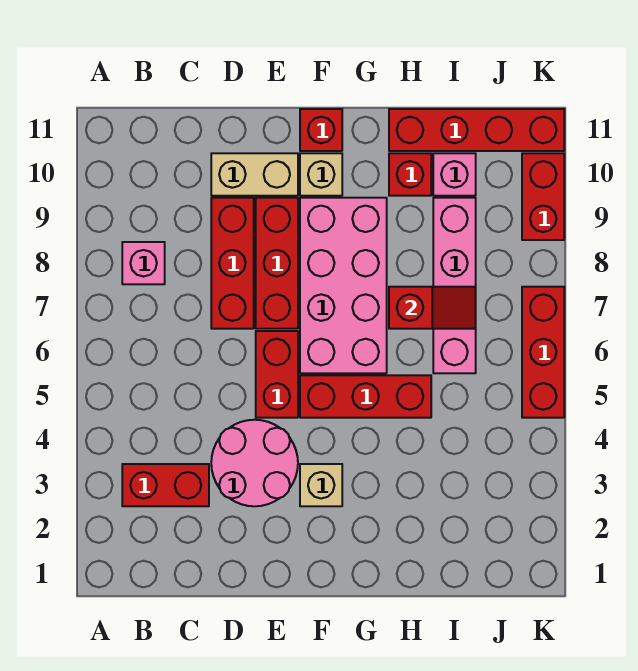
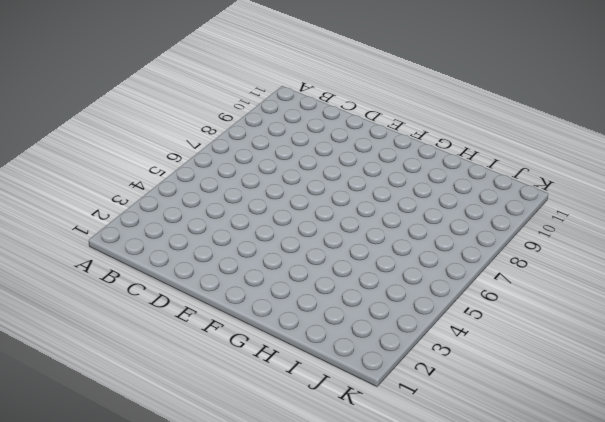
none -> red 1x2 brick [122,464,209,506]
none -> pink 1x1 brick [122,242,165,284]
none -> pink 2x2 round brick [211,420,298,506]

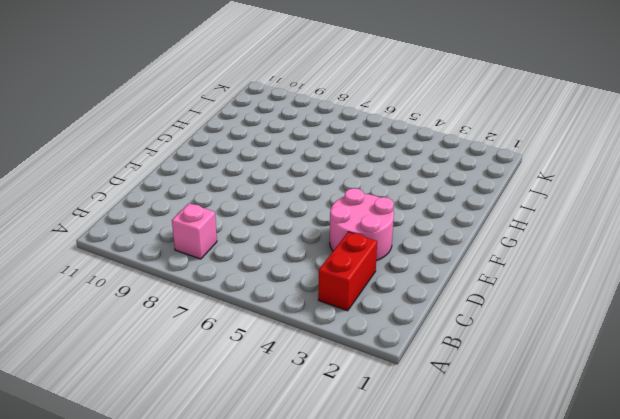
none -> red 1x3 brick [211,198,254,329]
none -> tan 1x2 brick [211,153,298,196]
none -> red 1x2 brick [256,331,298,418]

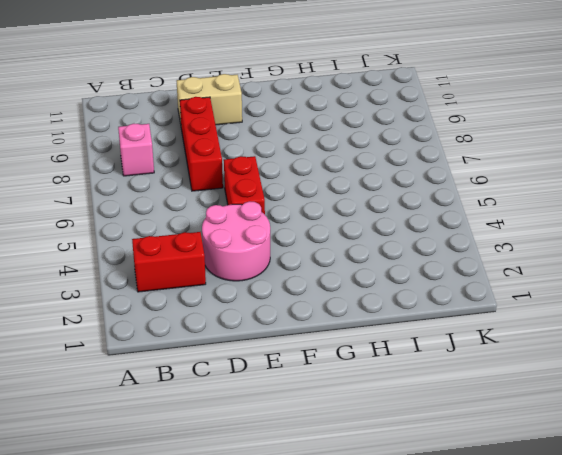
none -> red 1x3 brick [256,198,298,329]
none -> tan 1x1 brick [300,464,342,506]
none -> red 1x3 brick [300,375,431,418]

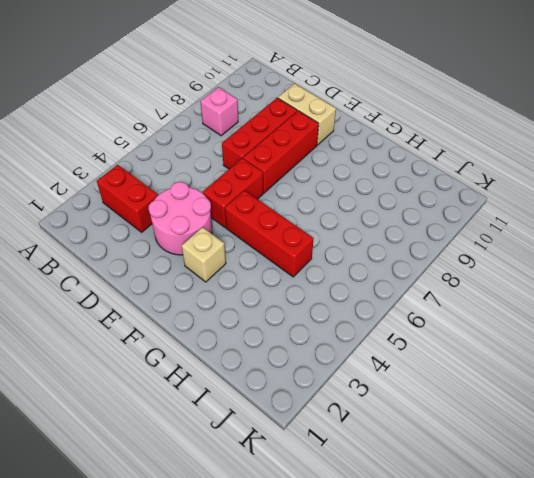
none -> pink 2x4 brick [300,198,387,373]
none -> tan 1x1 brick [300,153,342,196]
none -> red 1x1 brick [300,109,342,151]

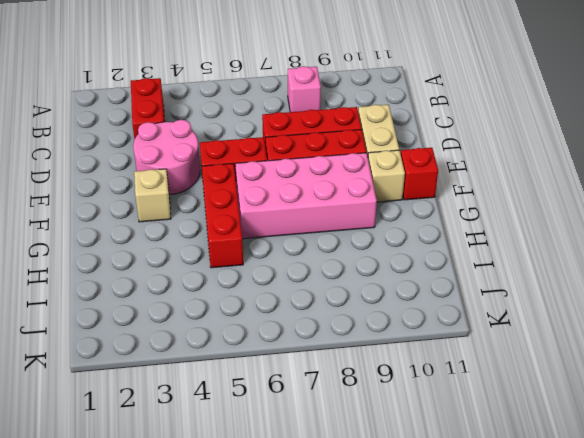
none -> red 1x1 brick [389,153,431,196]
none -> red 1x4 brick [389,109,564,151]
none -> pink 1x4 brick [433,198,476,373]

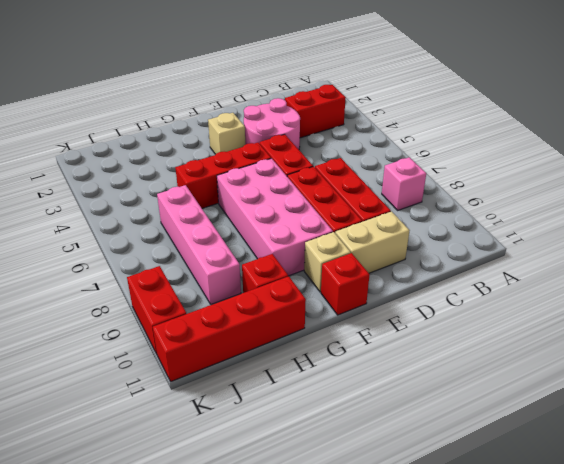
none -> pink 1x1 brick [433,153,476,196]
none -> red 1x3 brick [522,287,564,418]
none -> red 1x2 slope [389,287,476,329]

